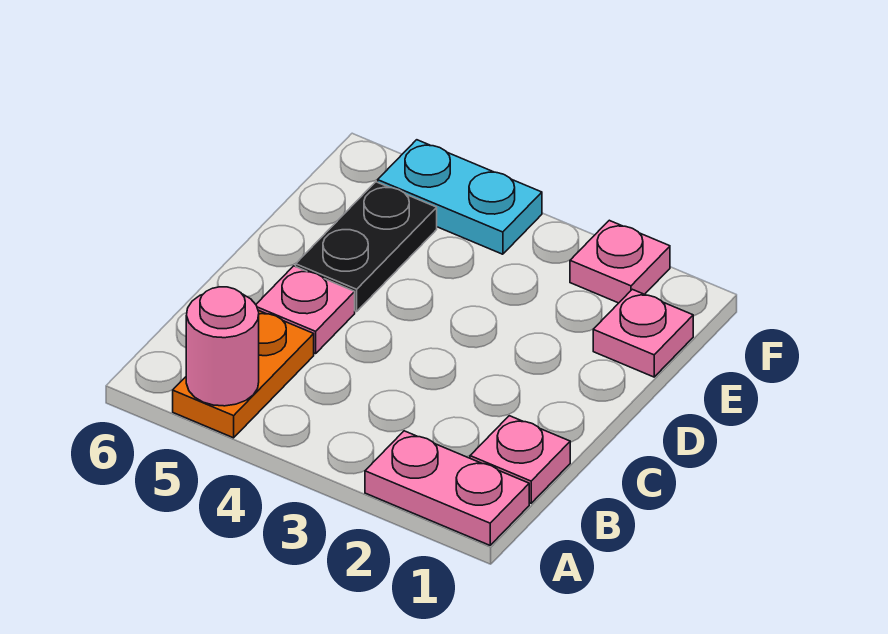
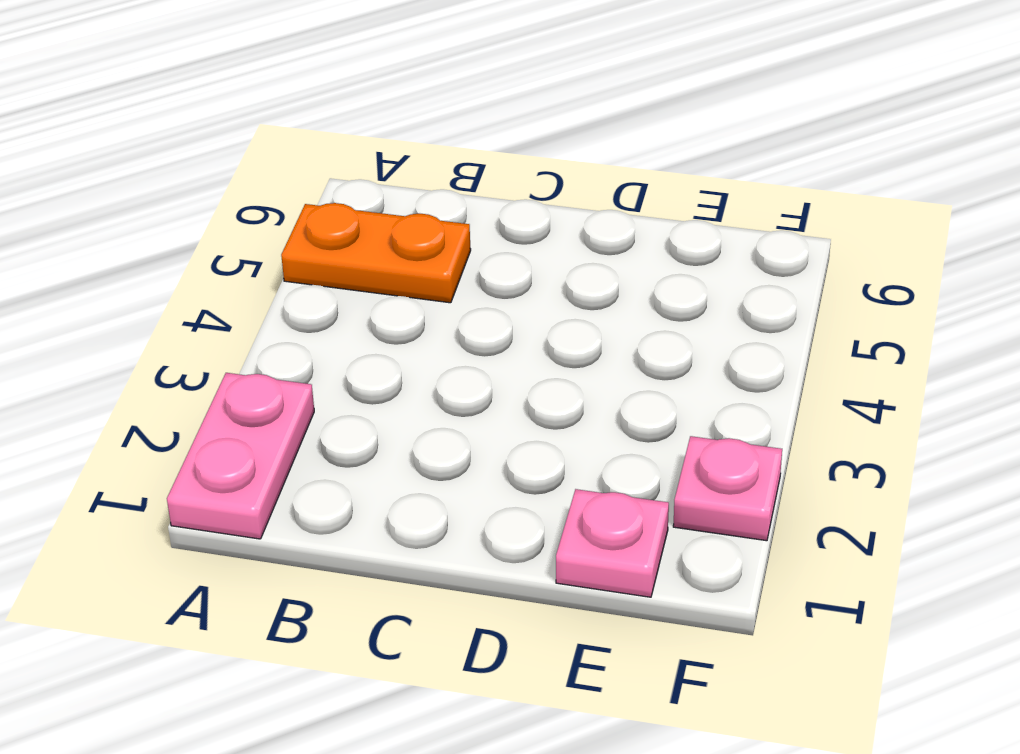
none -> pink 1x1 plate [470,416,570,503]
none -> pink 1x1 plate [256,266,355,354]

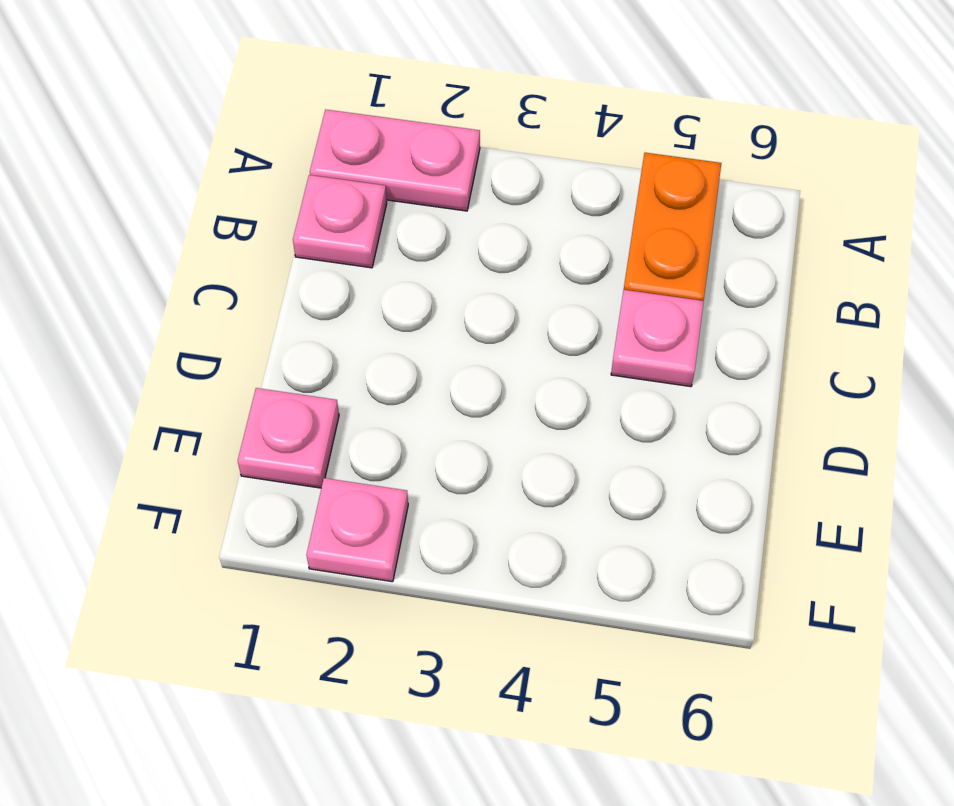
none -> black 1x2 plate [296,182,437,312]
none -> cyan 1x2 plate [378,140,542,254]

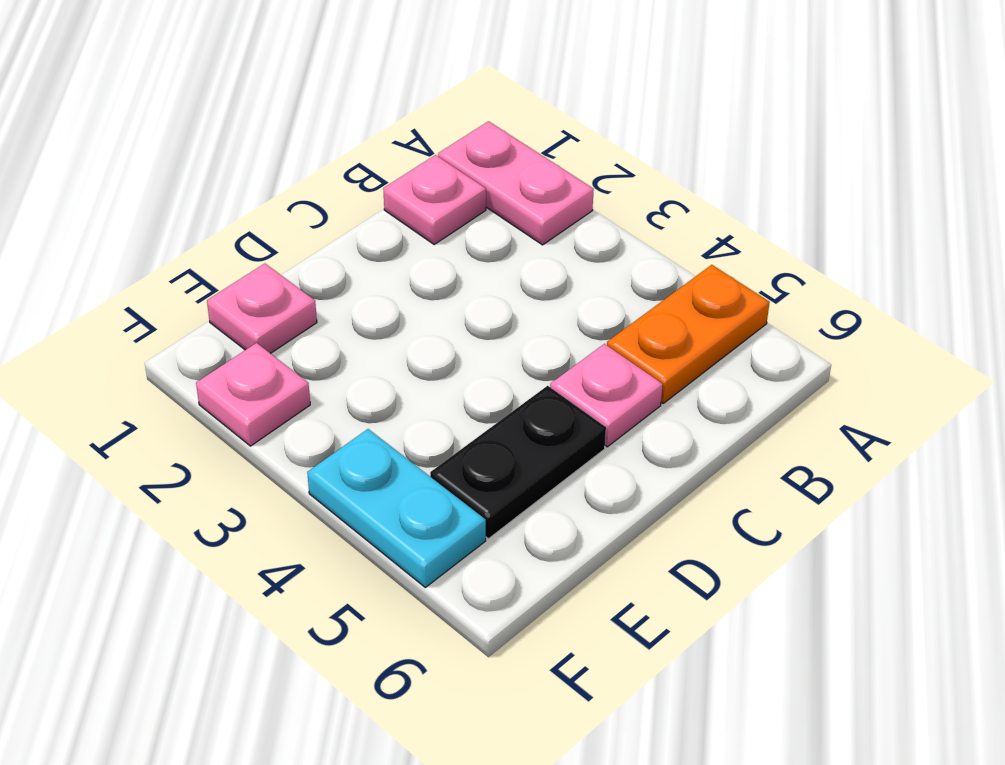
none -> pink 1x1 round brick [186,287,259,406]

